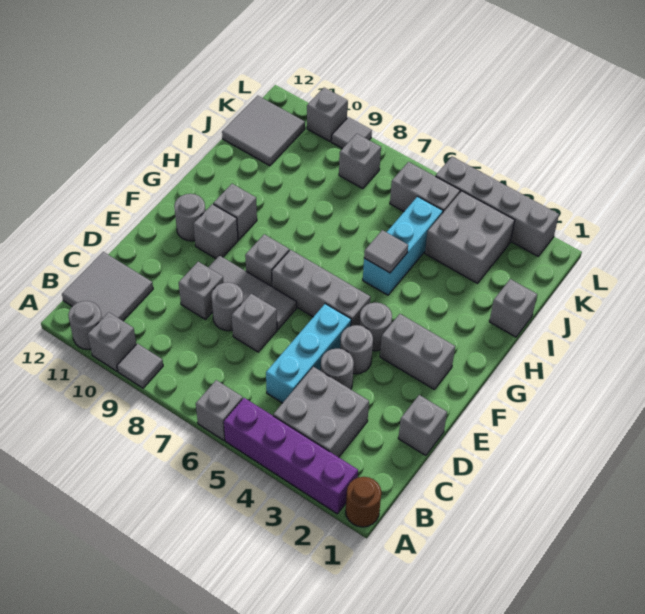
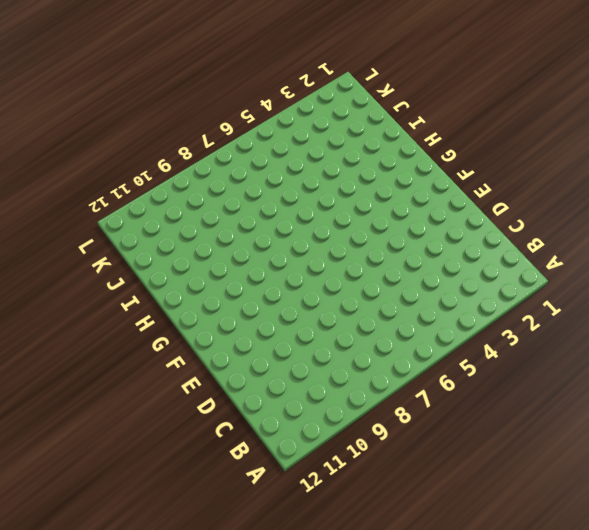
none -> brown 1x1 round brick [346,477,381,527]
none -> purple 1x4 brick [224,398,358,514]
none -> grey 1x1 brick [196,380,243,440]
none -> grey 1x1 tile [117,344,163,388]

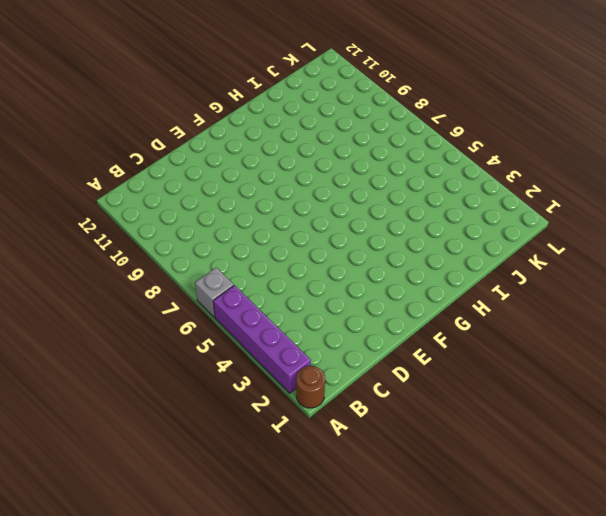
none -> grey 1x1 tile [117,344,163,388]
none -> grey 1x1 brick [88,312,136,371]
none -> grey 1x1 round brick [68,301,102,349]
none -> grey 2x2 brick [273,367,369,457]

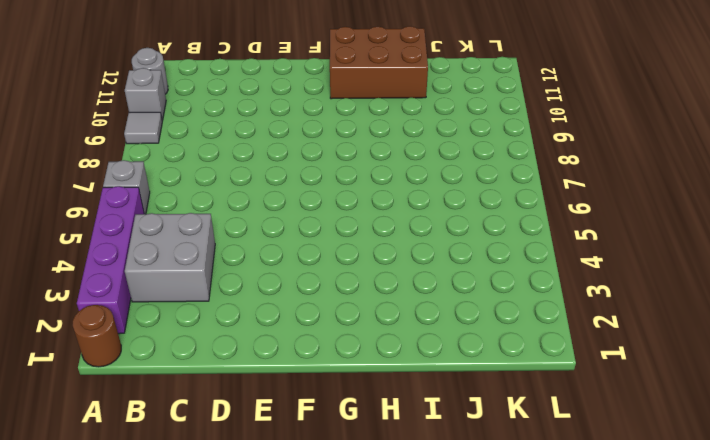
brown 2x3 brick [330,26,428,99] -> none
none -> grey 2x2 tile [62,252,153,321]
none -> cyan 1x3 brick [266,304,351,403]
none -> grey 1x1 brick [398,395,447,456]
none -> grey 1x1 round brick [321,349,354,389]

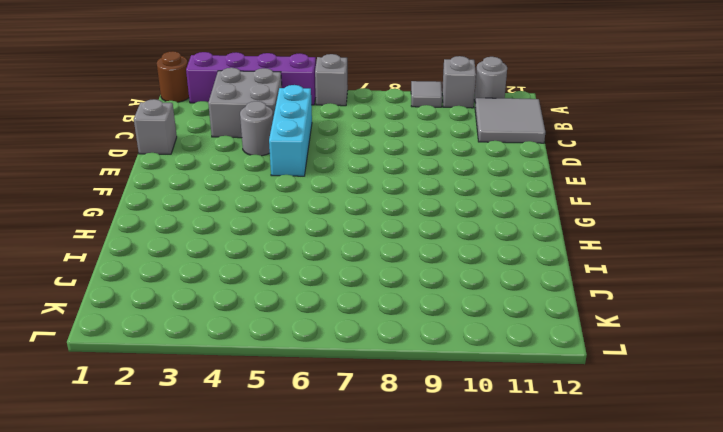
none -> grey 1x1 brick [232,294,277,352]
none -> grey 1x1 round brick [211,282,244,331]
none -> grey 1x1 brick [179,262,224,320]
none -> grey 1x1 round brick [340,325,373,374]

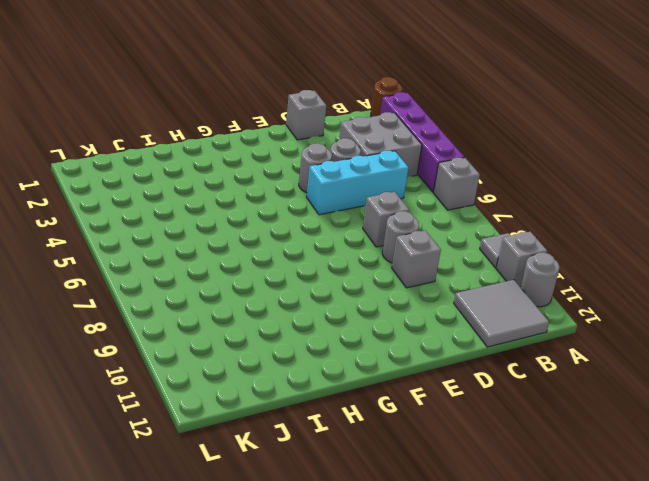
none -> grey 1x3 tile [208,255,297,329]
none -> grey 1x2 brick [380,314,455,390]
none -> grey 1x1 round brick [359,303,392,351]
none -> grey 1x3 brick [272,250,370,326]

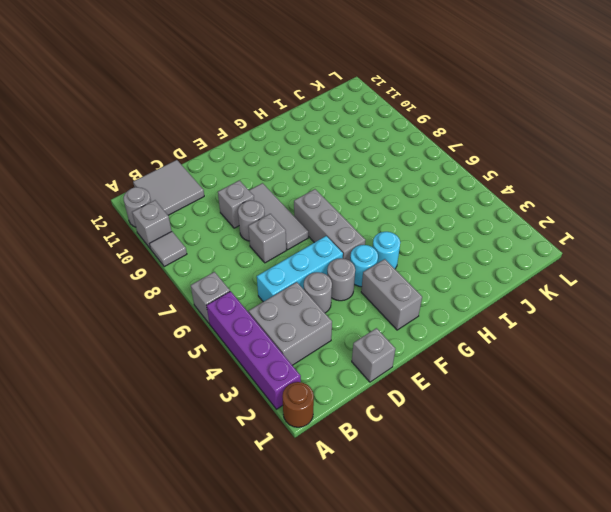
cyan 1x1 round brick [350,245,378,287] -> grey 1x1 round brick [359,303,392,351]
cyan 1x1 round brick [373,232,400,269] -> none
none -> grey 1x1 brick [245,234,289,287]
none -> grey 1x1 brick [194,204,238,258]
none -> grey 1x1 round brick [174,194,205,241]
none -> grey 1x1 brick [213,184,257,240]

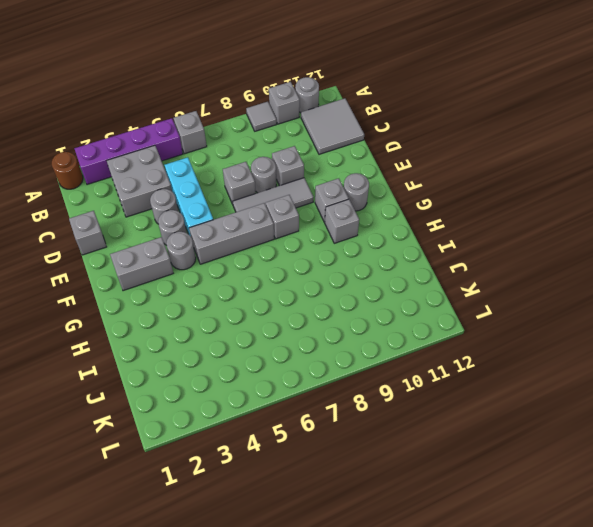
none -> cyan 1x3 brick [363,196,443,295]
none -> grey 1x1 brick [489,279,537,337]
none -> grey 2x2 brick [425,191,515,283]
none -> grey 2x2 tile [222,96,305,166]

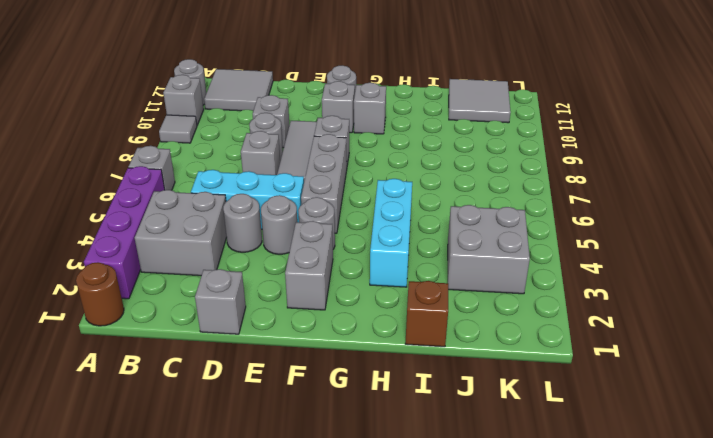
cyan 1x3 brick [370,179,412,287] -> cyan 1x3 brick turned to [363,196,443,295]
brown 1x1 brick [405,281,448,347] -> grey 1x1 brick [489,279,537,337]
none -> grey 1x2 brick [390,162,460,212]
none -> grey 1x1 brick [339,134,381,189]
none -> grey 1x4 brick [436,157,559,256]
none -> grey 1x1 tile [331,117,372,149]

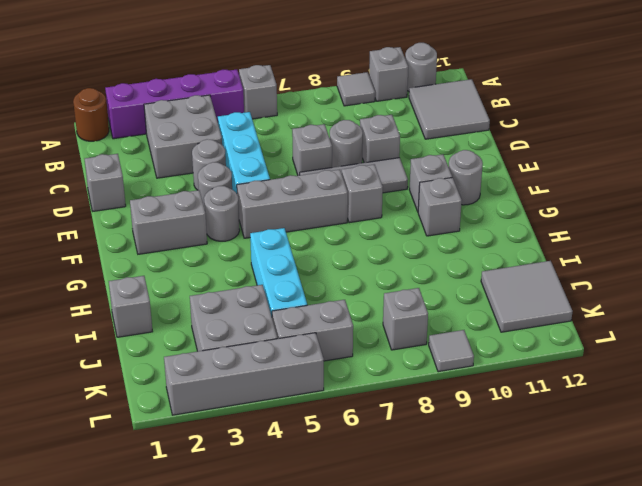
none -> grey 1x1 brick [307,88,348,141]
none -> grey 1x1 tile [364,230,408,273]

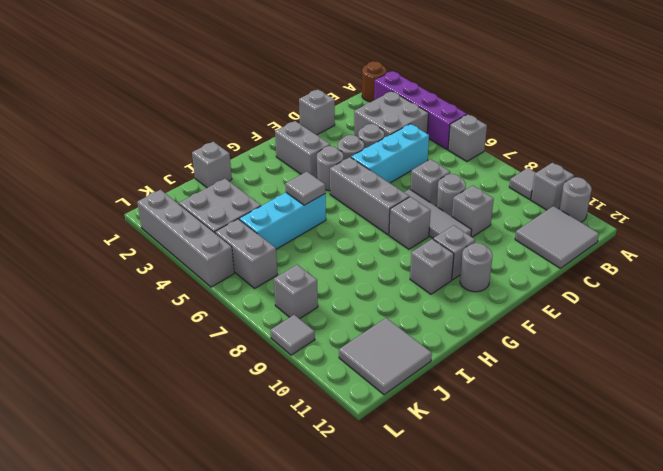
none -> grey 1x1 brick [307,88,348,141]

